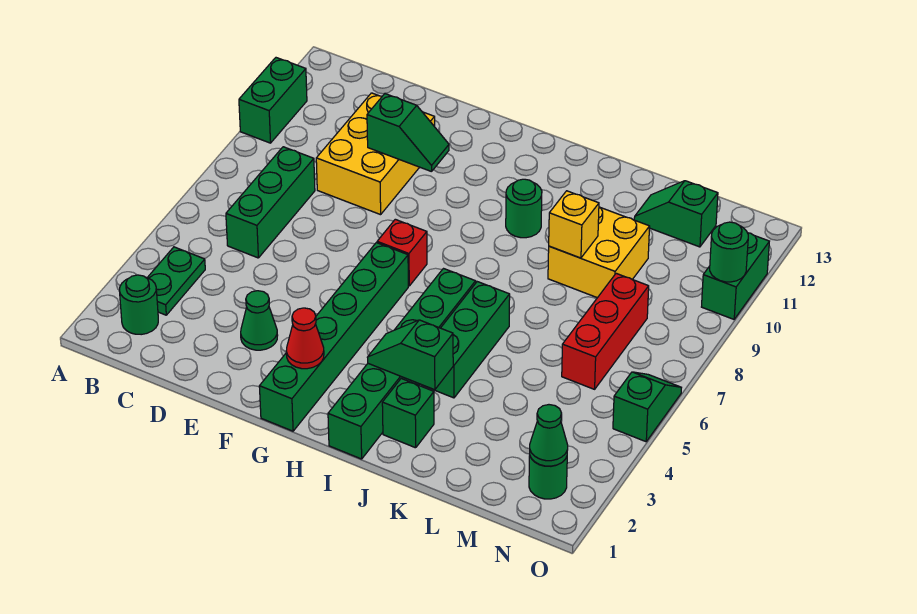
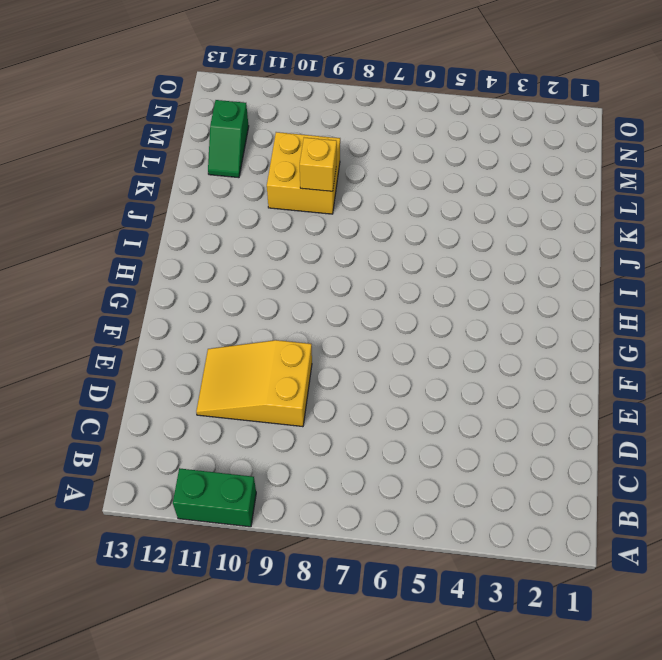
yellow 2x3 slope [196,340,312,427] -> yellow 2x3 brick [316,93,435,215]
none -> green 1x1 round brick [119,275,158,335]
none -> green 1x2 plate [147,247,205,315]
none -> green 1x3 brick [226,147,315,258]

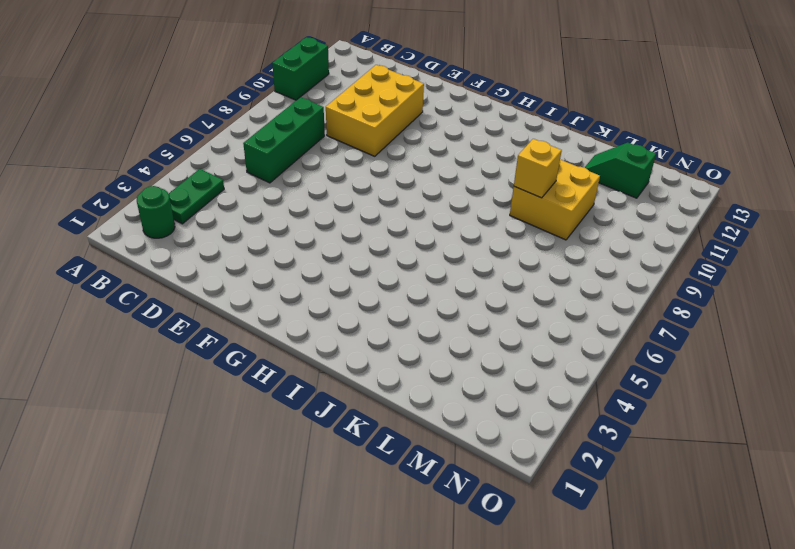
none -> green 1x1 cone [241,291,278,350]
none -> green 1x6 brick [259,243,408,431]
none -> red 1x1 brick [377,219,427,286]

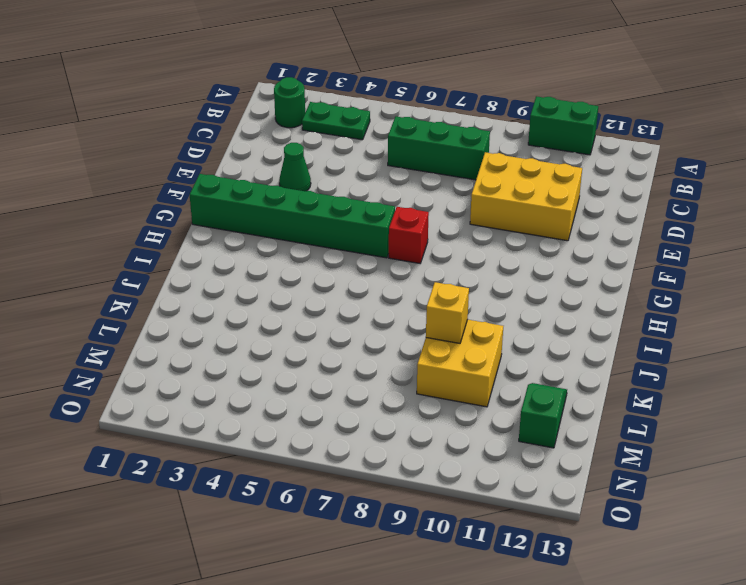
none -> green 1x6 brick [328,269,476,459]
none -> green 1x1 round brick [506,179,542,238]
none -> green 1x1 brick [382,379,434,448]

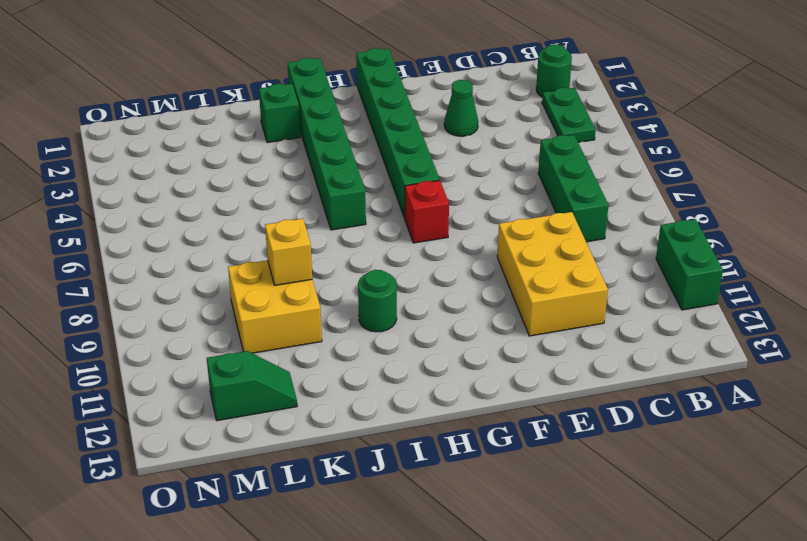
none -> green 1x3 brick [422,282,510,398]
none -> red 1x3 brick [562,273,649,389]
none -> green 1x1 round brick [529,456,567,499]

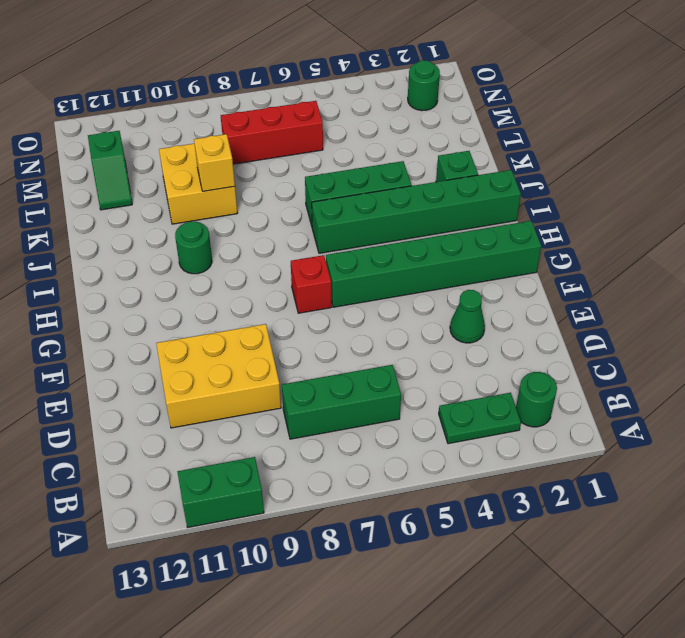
none -> green 1x2 slope [613,372,681,442]
none -> green 1x2 brick [702,233,769,319]
none -> green 1x2 slope [367,94,449,172]

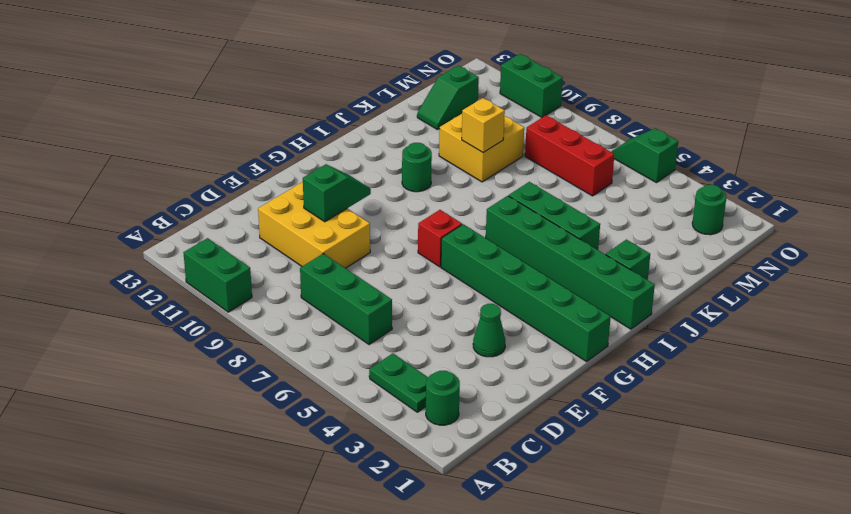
none -> red 1x1 cone [286,308,324,369]
none -> green 1x2 slope [367,320,453,390]
none -> green 1x1 cone [530,405,568,466]

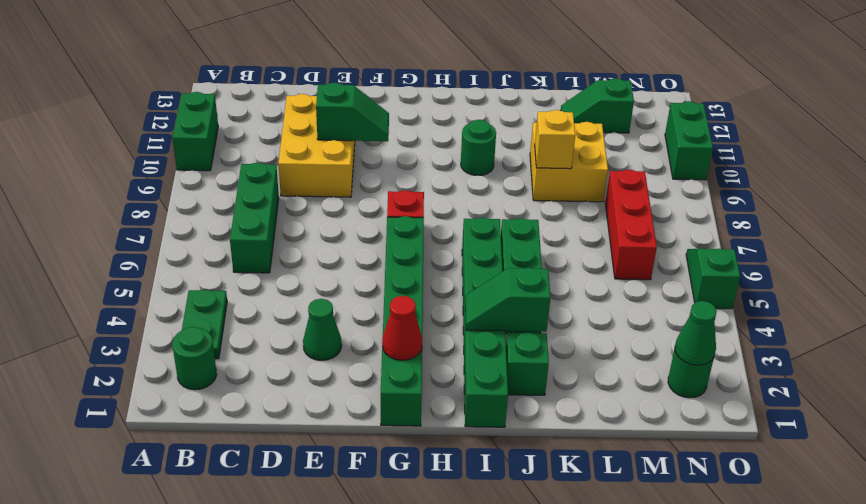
none -> green 1x1 round brick [710,222,748,282]

